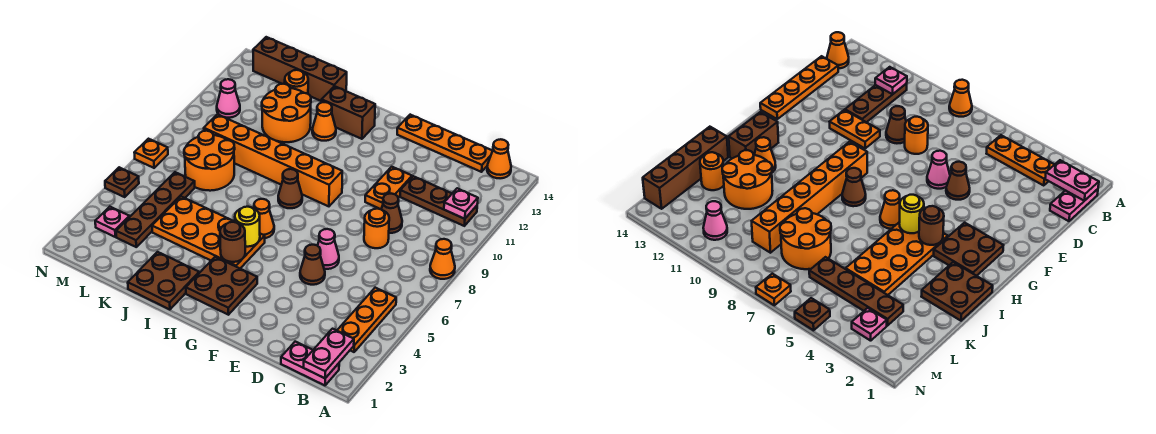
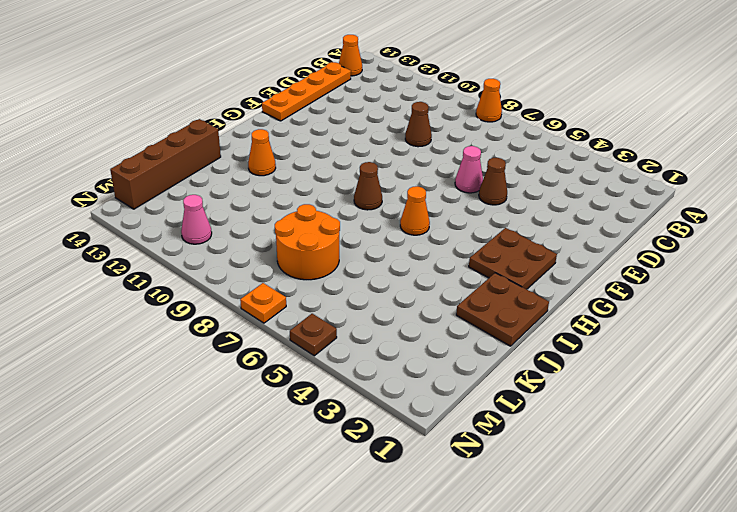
none -> pink 1x2 plate [281,342,339,385]
none -> orange 1x3 plate [337,288,396,352]
none -> brown 1x3 plate [400,176,477,226]
none -> orange 1x1 round brick [364,209,389,248]

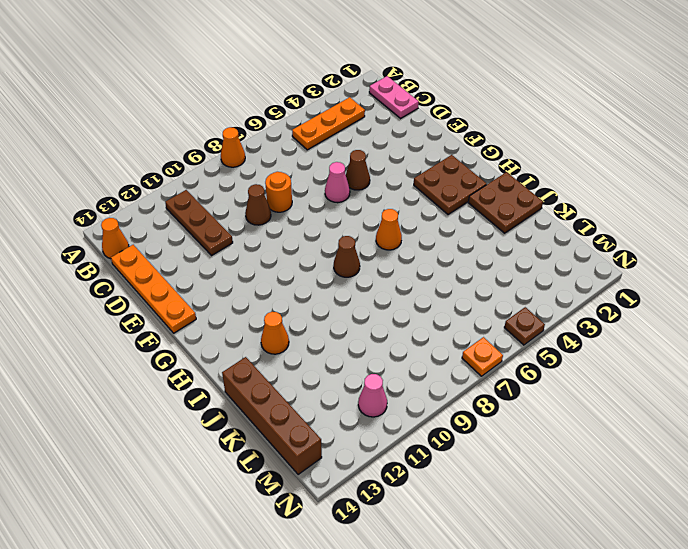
none -> orange 1x2 plate [365,167,412,209]
none -> orange 1x6 brick [204,114,342,206]
none -> orange 2x4 plate [152,197,265,268]
none -> brown 1x2 brick [322,86,375,139]

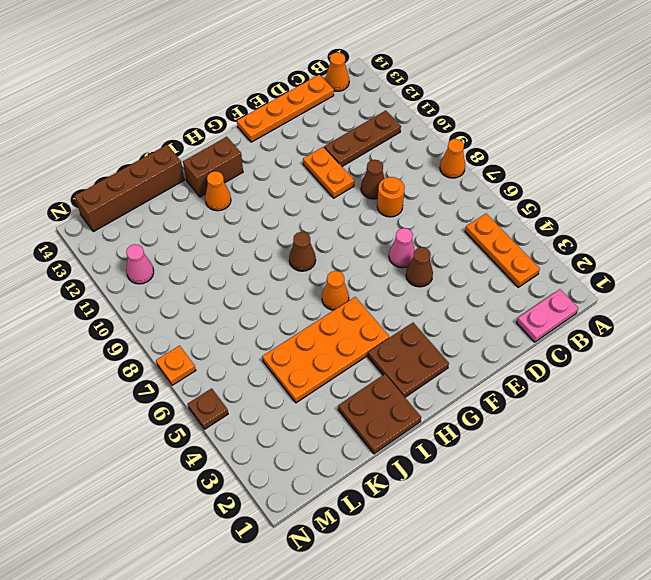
none -> orange 1x6 brick [204,114,342,206]
none -> orange 2x2 round brick [262,84,311,142]
none -> orange 2x2 round brick [184,131,235,191]
none -> orange 1x1 round brick [285,70,308,94]

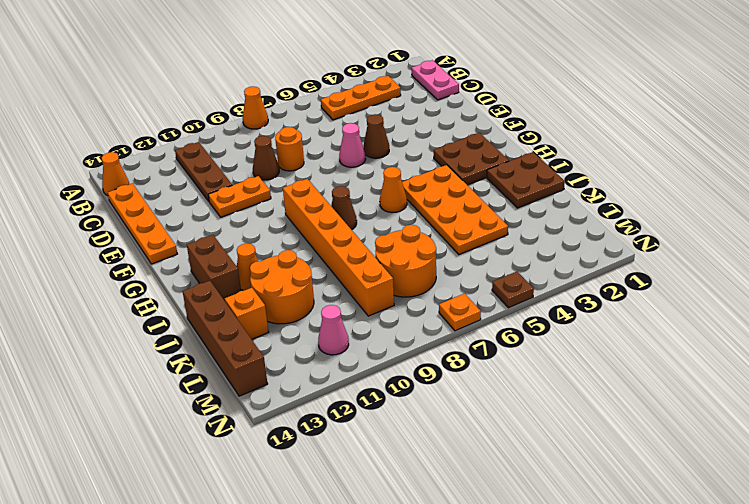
orange 1x1 brick [225,288,268,339] -> orange 1x1 round brick [285,70,308,94]
none -> brown 1x4 plate [116,172,195,247]
none -> pink 1x1 plate [95,207,129,237]
none -> pink 1x2 plate [304,329,354,378]
none -> pink 1x1 plate [444,188,478,219]

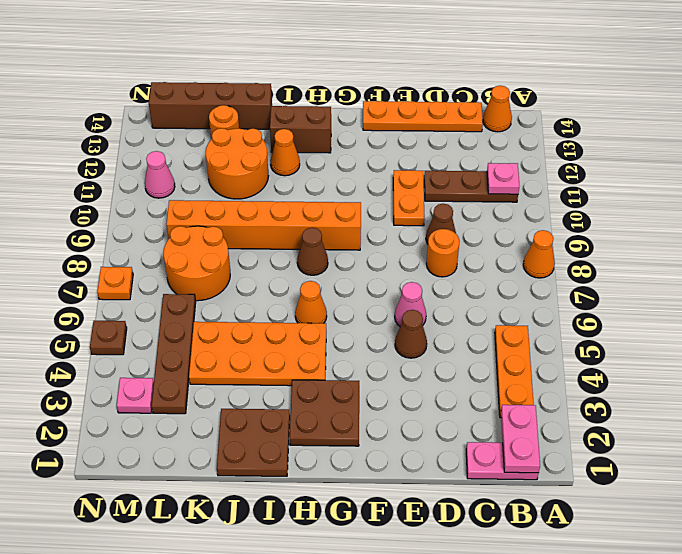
none -> brown 1x1 round brick [220,222,245,262]
none -> yellow 1x1 round brick [235,207,260,247]

